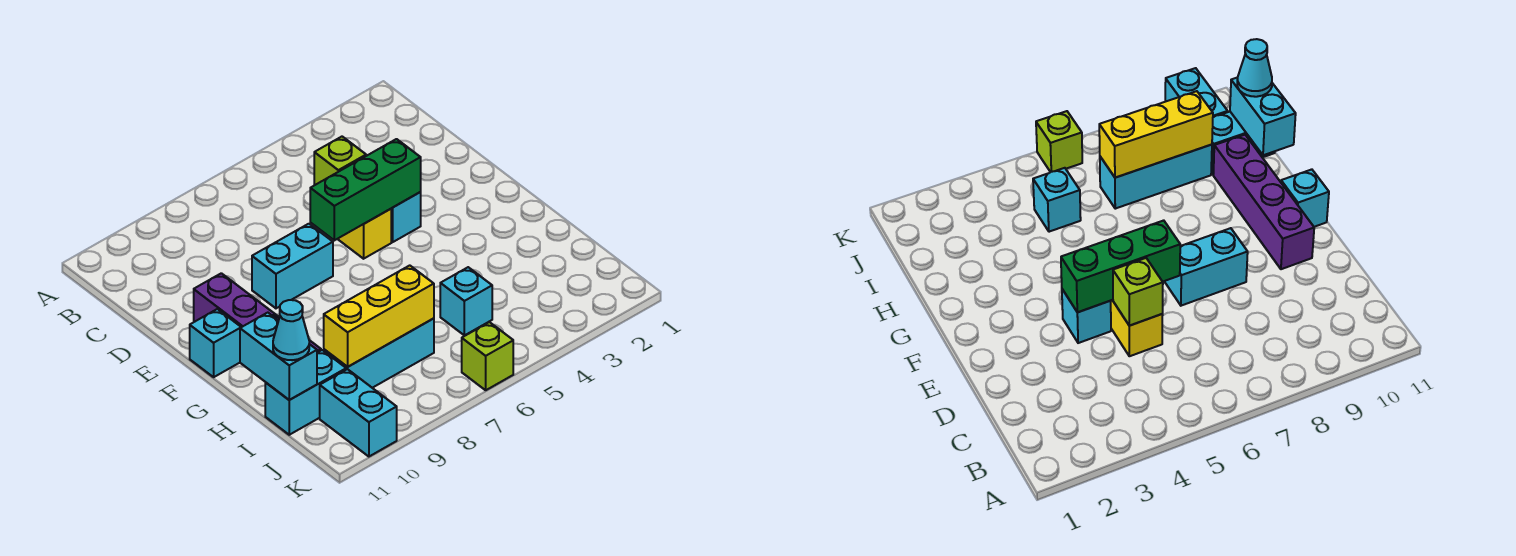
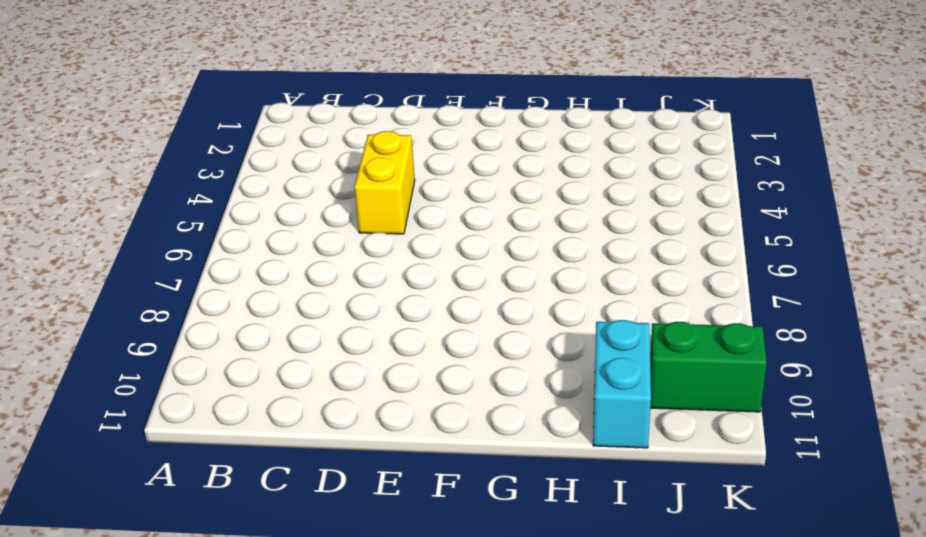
yellow 1x2 brick [355,131,415,234] -> yellow 1x2 brick turned to [338,209,391,259]
green 1x2 brick [650,322,767,412] -> cyan 1x2 brick [320,369,397,457]
none -> cyan 1x1 brick [391,192,421,242]
none -> cyan 1x2 brick [252,224,333,308]
none -> purple 1x4 brick [194,273,321,353]

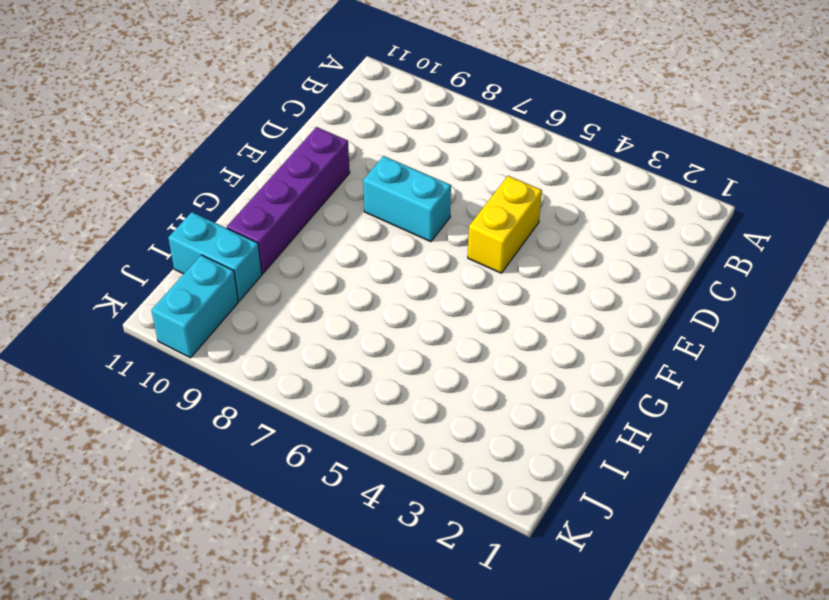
none -> cyan 1x1 brick [391,192,421,242]
none -> cyan 1x1 brick [190,309,241,377]
none -> cyan 1x1 brick [440,267,492,335]

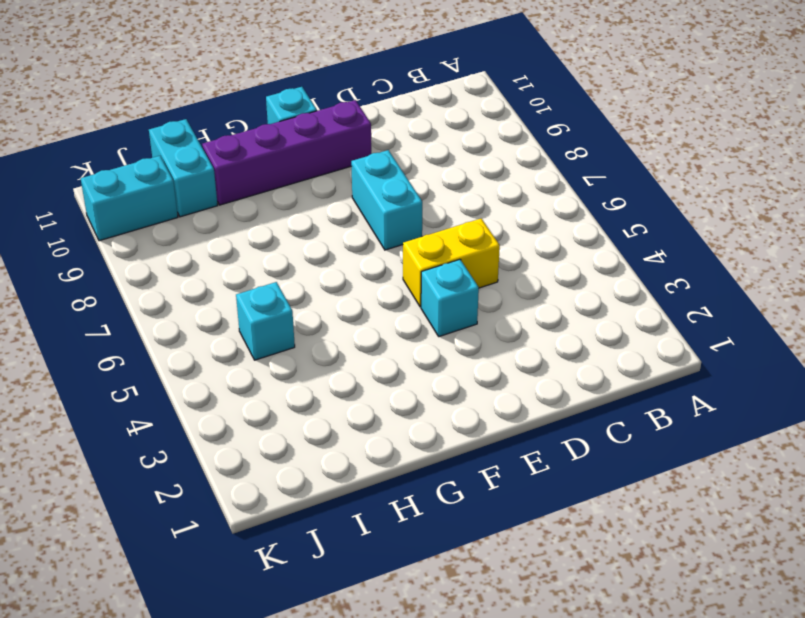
none -> cyan 1x3 brick [324,318,434,388]
none -> lime 1x1 brick [462,322,513,390]
none -> lime 1x1 brick [314,137,366,185]

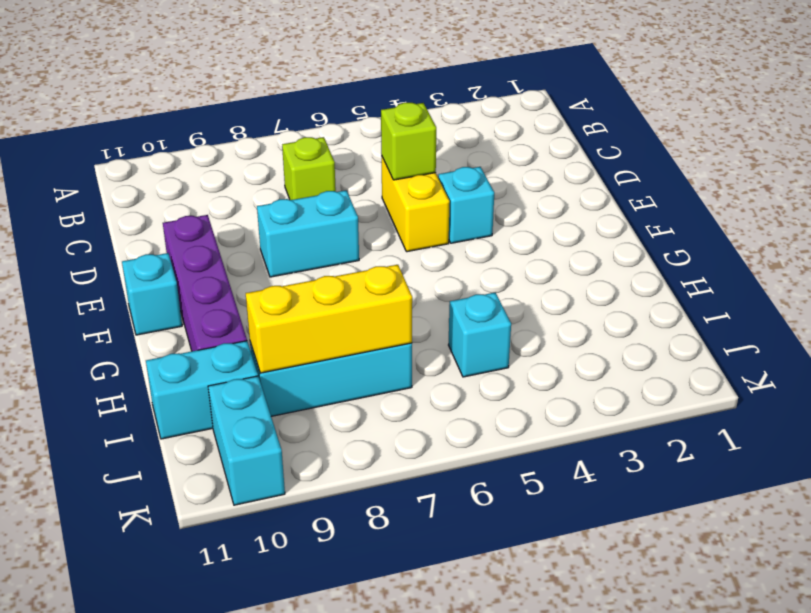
lime 1x1 brick [282,137,336,200] -> lime 1x1 brick moved to [462,322,513,390]
none -> green 1x3 brick [310,139,421,240]
none -> cyan 1x2 brick [240,313,317,400]
none -> cyan 1x1 cone [273,300,309,360]

